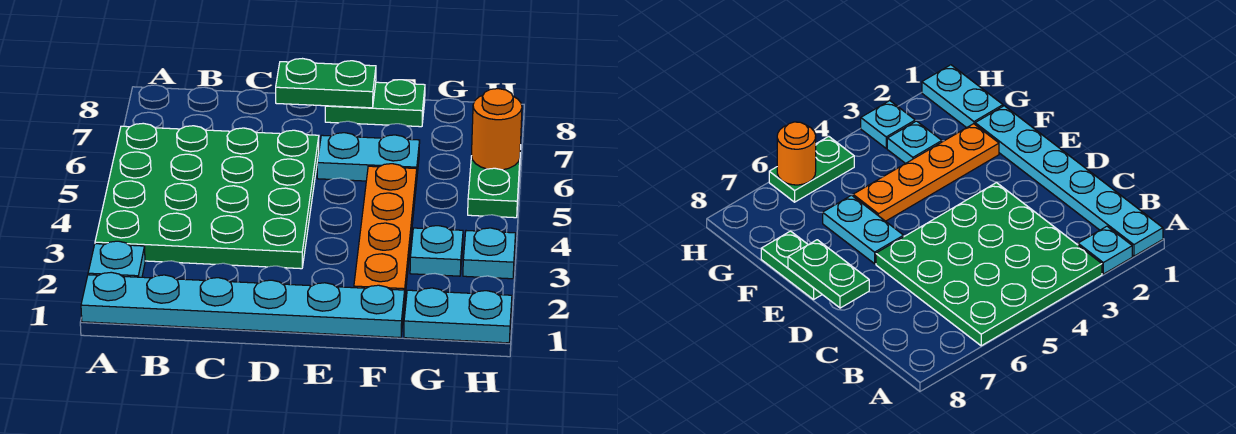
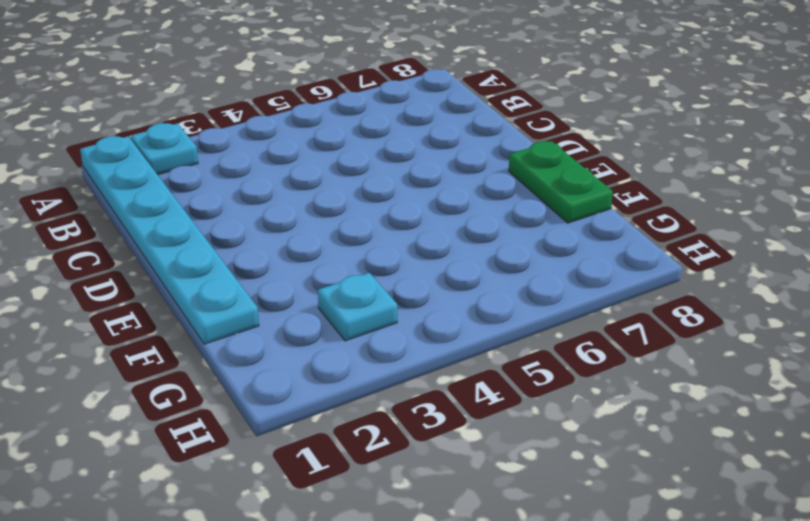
none -> green 4x4 plate [95,123,319,269]
none -> cyan 1x2 plate [317,133,420,183]
none -> orange 1x4 plate [354,164,417,304]

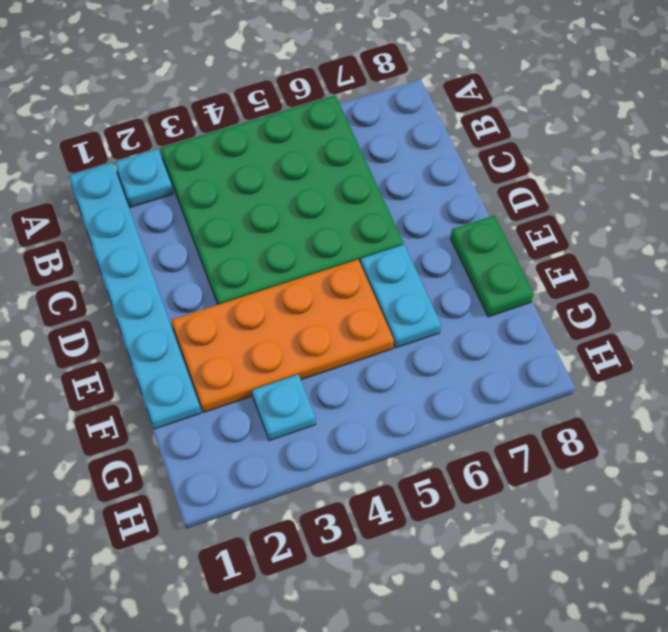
orange 2x4 plate [172,260,394,412] -> orange 1x4 plate [354,164,417,304]
none -> cyan 1x2 plate [404,288,512,343]
none -> cyan 1x1 plate [463,228,516,279]
none -> green 1x2 plate [468,145,521,218]

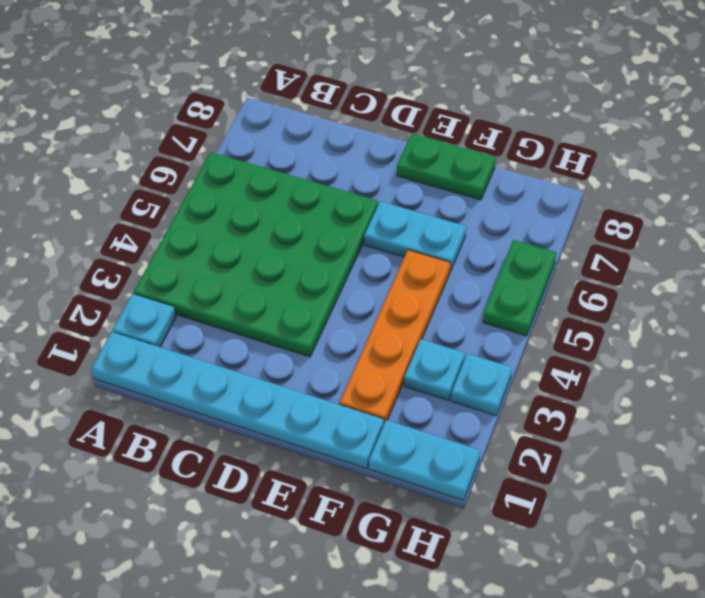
none -> green 1x2 plate [276,59,376,108]
none -> orange 1x1 round brick [472,89,522,170]

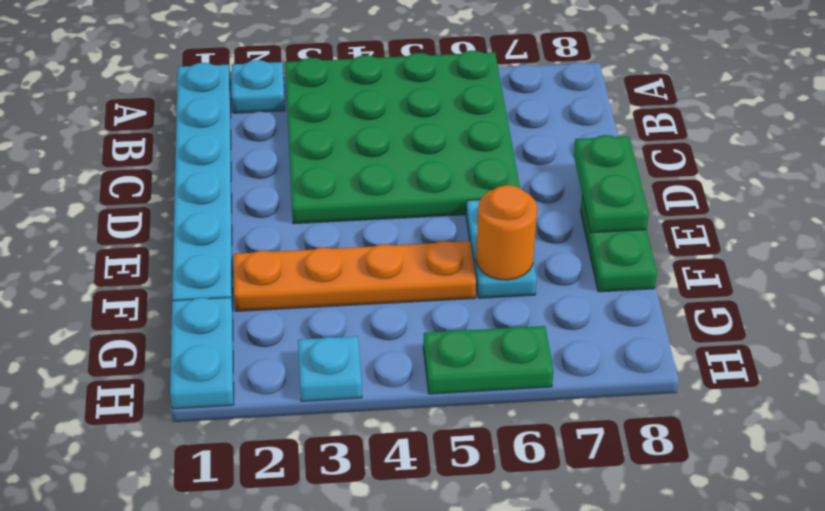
orange 1x1 round brick [476,185,537,280] -> orange 1x1 round brick moved to [472,89,522,170]
none -> cyan 1x1 plate [410,226,463,276]

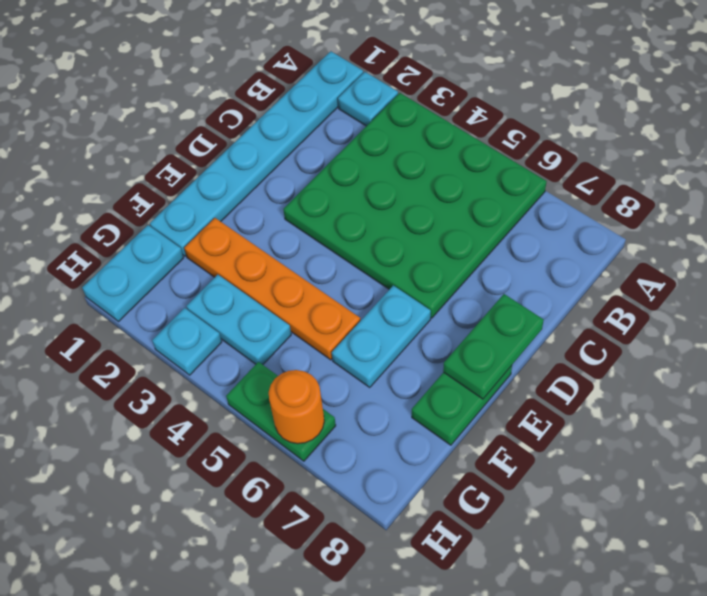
cyan 1x2 plate [186,275,291,365] -> cyan 1x1 plate [410,226,463,276]

